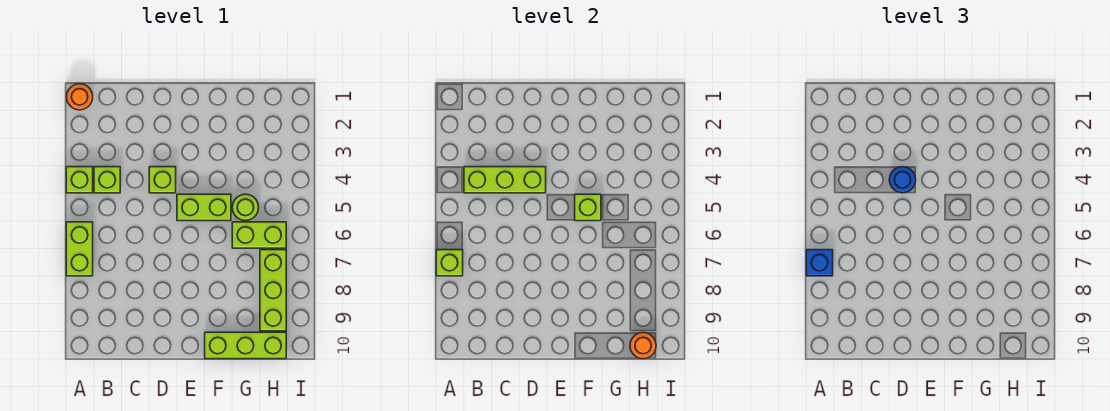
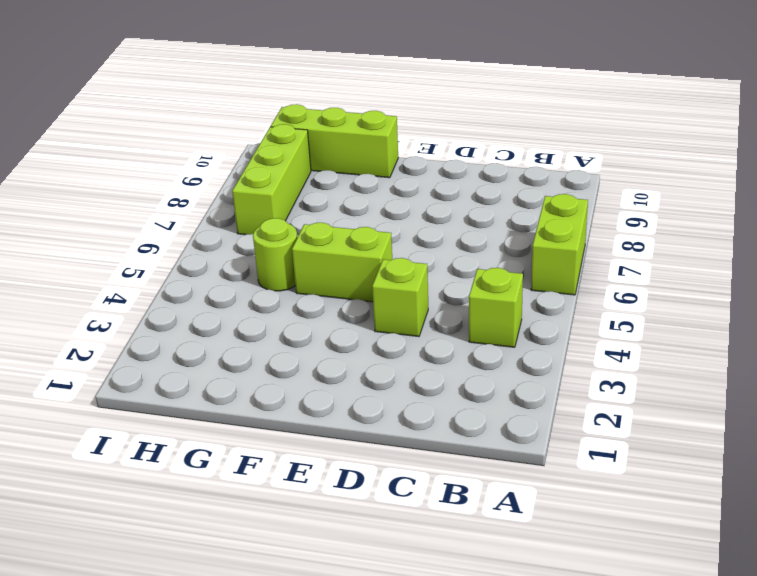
none -> orange 1x1 round brick [67,84,93,110]
none -> lime 1x1 brick [66,167,93,193]
none -> lime 1x2 brick [232,222,286,248]

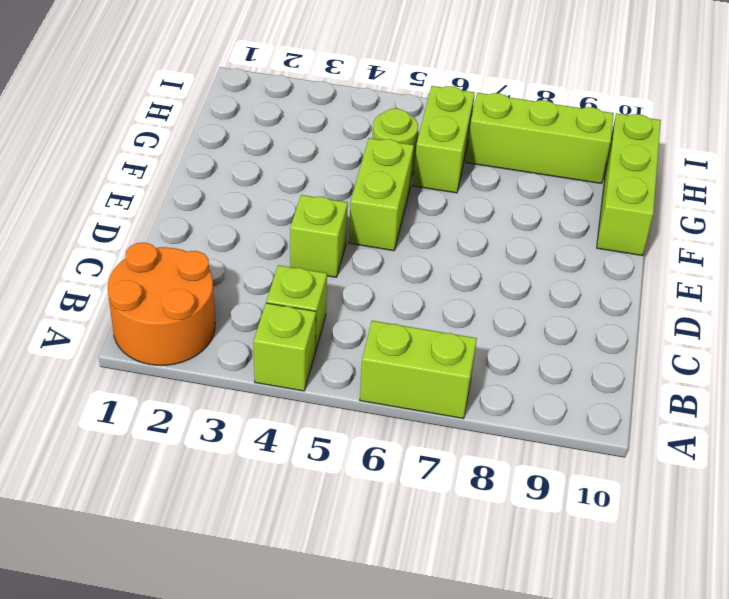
orange 2x2 round brick [108,243,215,365] -> orange 1x1 round brick [67,84,93,110]
none -> lime 1x1 brick [436,250,463,276]
none -> lime 1x3 brick [464,167,546,193]
none -> lime 1x1 brick [575,194,601,221]

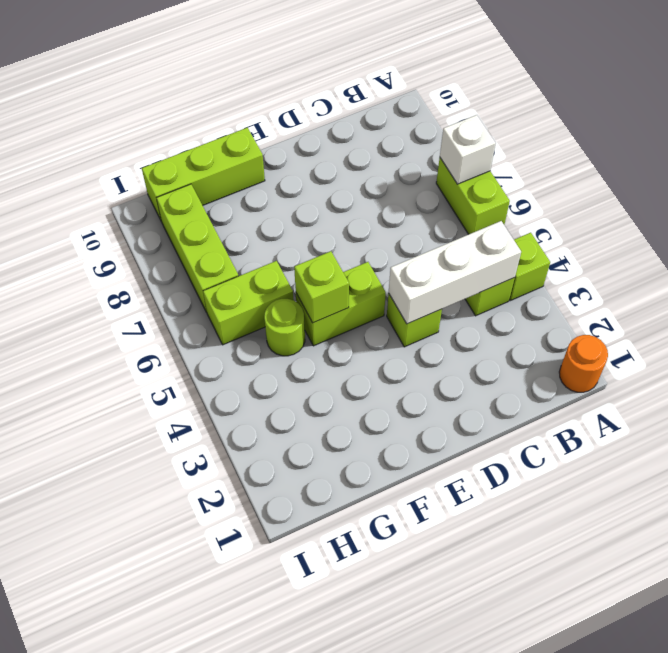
white 1x1 brick [440,115,496,184] -> lime 1x1 brick [436,250,463,276]
white 1x3 brick [389,221,521,324] -> lime 1x3 brick [464,167,546,193]
none -> orange 1x1 round brick [630,333,656,359]
none -> blue 1x1 brick [806,250,833,276]
none -> blue 1x1 round brick [889,167,916,193]

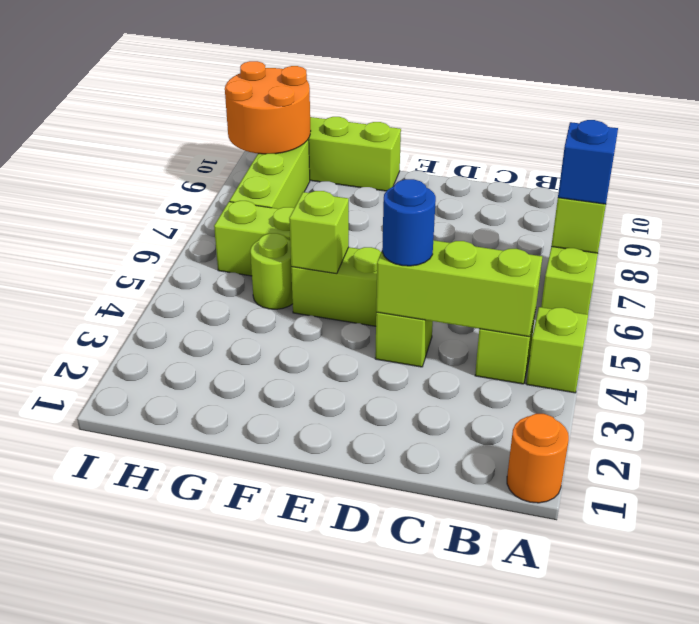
orange 2x2 round brick [225,61,311,154] -> orange 1x1 round brick [630,333,656,359]

